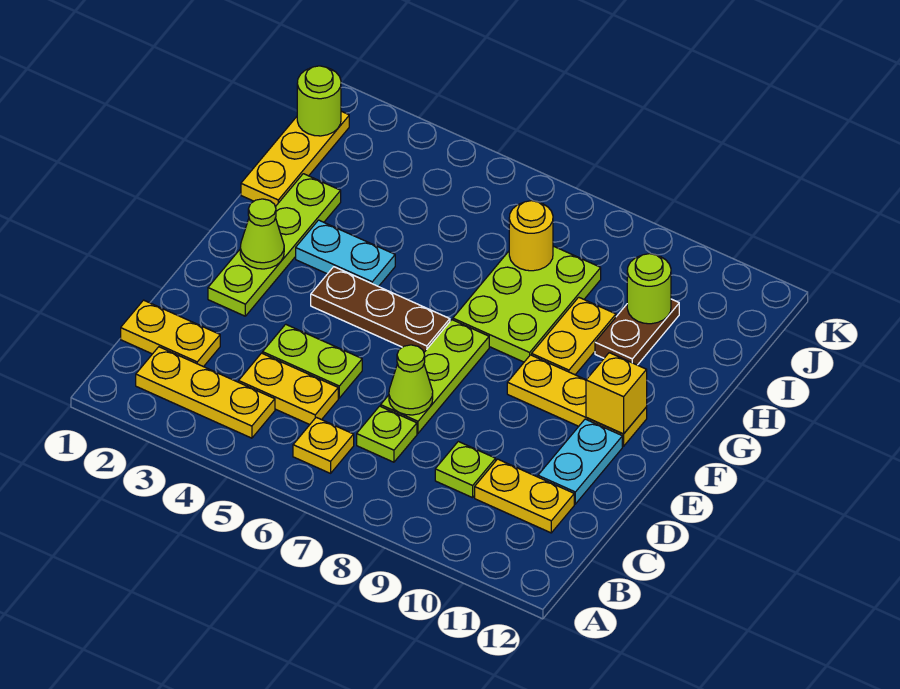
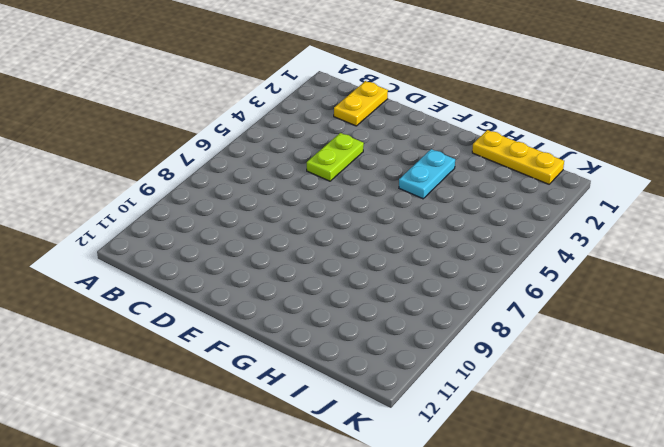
none -> yellow 1x3 plate [136,347,275,438]
none -> yellow 1x1 plate [293,417,354,473]
none -> yellow 1x2 plate [239,353,338,425]

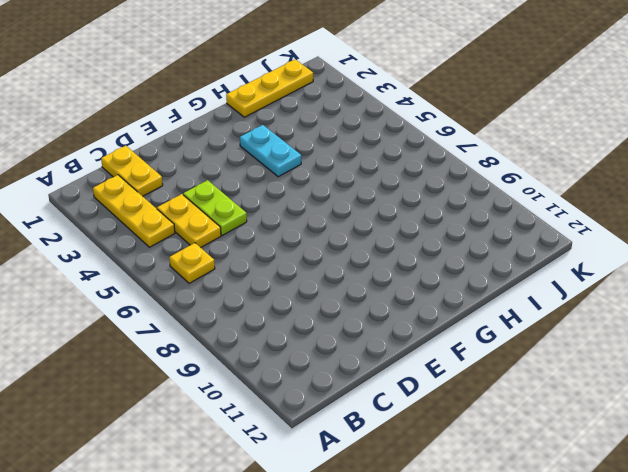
none -> lime 1x1 plate [357,406,417,462]
none -> lime 1x1 plate [435,442,496,498]
none -> yellow 1x2 plate [475,459,574,533]

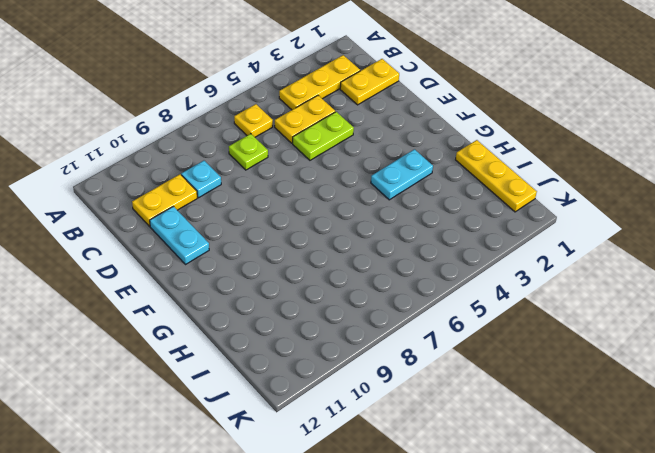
cyan 1x1 plate [181,161,221,198] -> lime 1x1 plate [435,442,496,498]
none -> lime 1x3 plate [381,320,489,433]
none -> lime 1x4 plate [208,174,341,316]
none -> brown 1x3 plate [311,267,450,352]

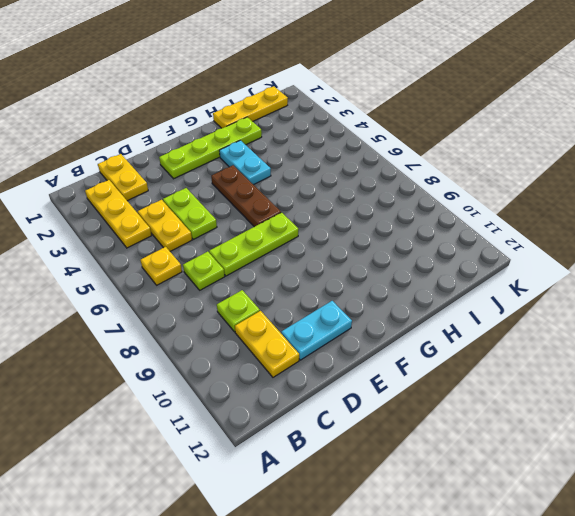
none -> yellow 1x3 plate [507,355,647,446]
none -> lime 2x3 plate [453,246,601,362]
none -> yellow 1x2 plate [532,297,616,375]

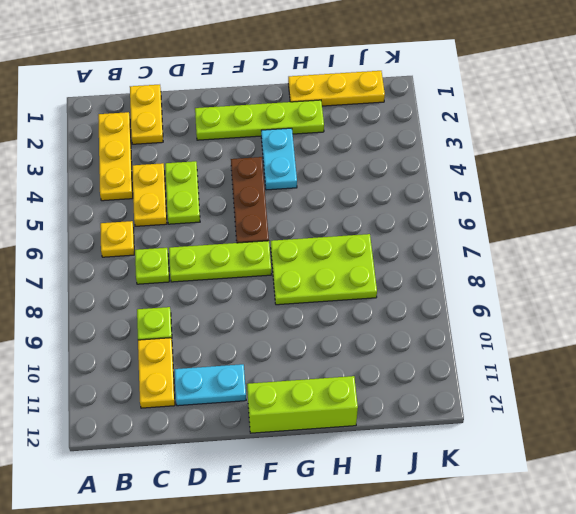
lime 1x3 brick [247,376,358,433] -> none
none -> yellow 1x3 plate [507,355,647,446]
none -> yellow 1x2 plate [532,297,616,375]
none -> brown 1x2 plate [595,299,679,365]

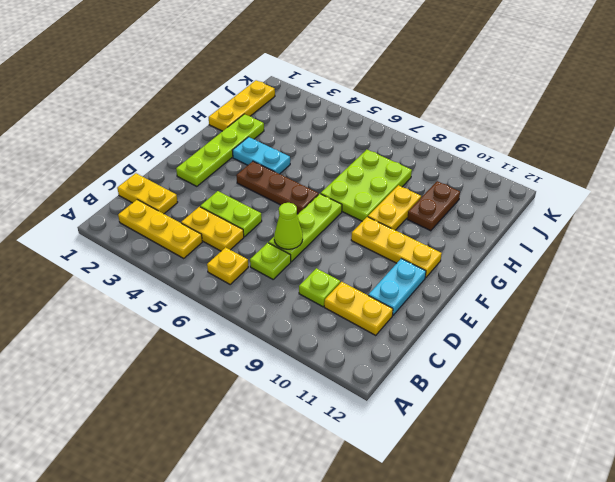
none -> lime 1x1 cone [240,199,284,269]
none -> yellow 1x1 brick [586,353,647,434]
none -> yellow 1x1 round brick [509,201,553,271]

